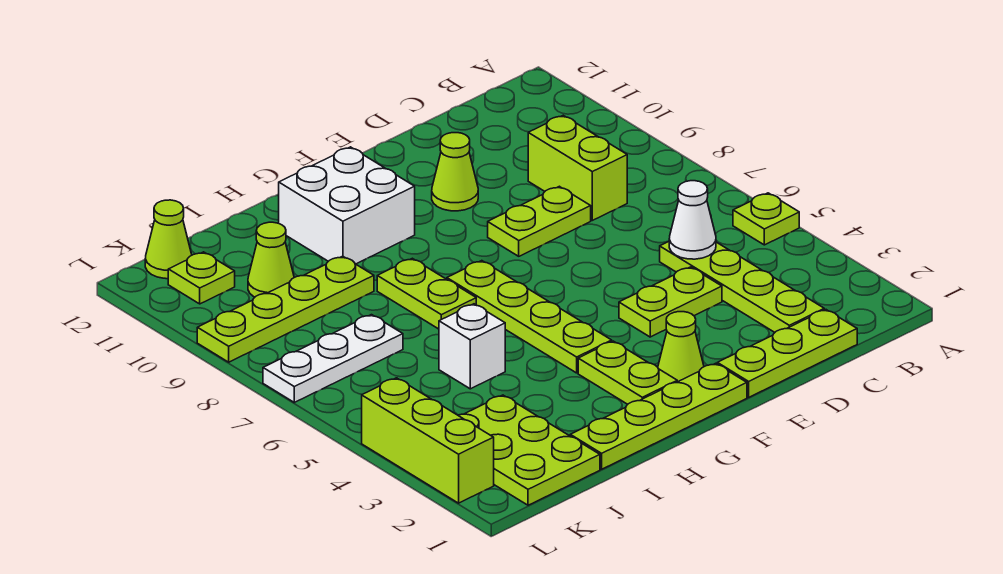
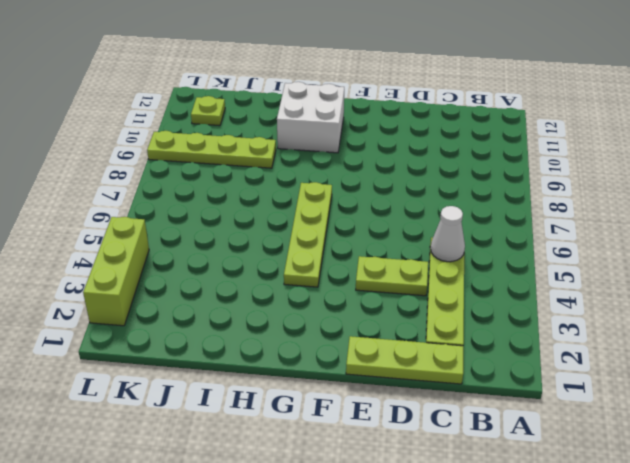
none -> lime 1x1 plate [733,193,799,245]
none -> lime 1x2 brick [528,115,627,220]
none -> lime 1x2 plate [488,186,591,256]

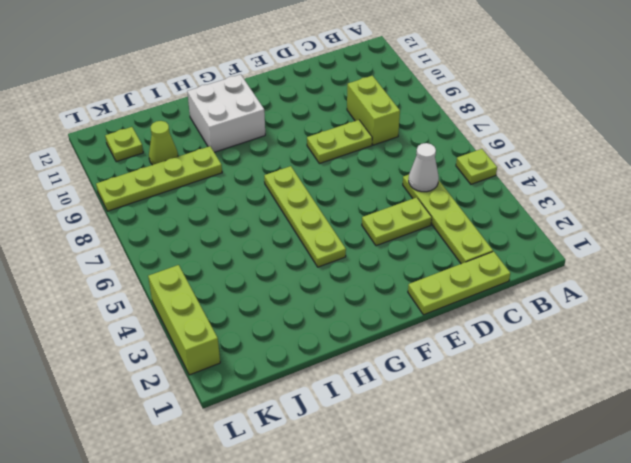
none -> lime 1x1 cone [432,133,478,211]
none -> lime 1x4 plate [570,363,747,469]
none -> lime 1x1 cone [658,312,704,382]

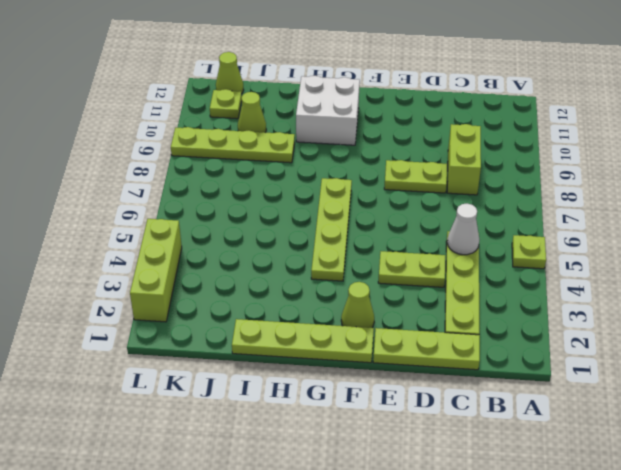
none -> lime 1x1 cone [432,133,478,211]
none -> lime 1x2 plate [578,341,677,404]
none -> lime 1x2 plate [377,258,476,329]

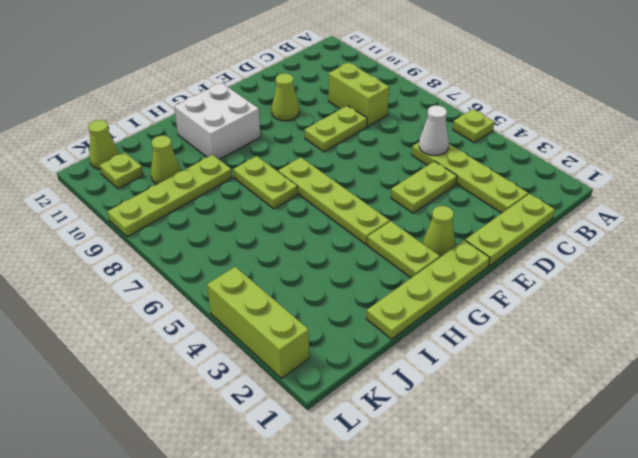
none -> white 1x1 brick [439,304,505,389]
none -> lime 2x3 plate [458,395,600,505]
none -> white 1x3 plate [263,315,403,402]

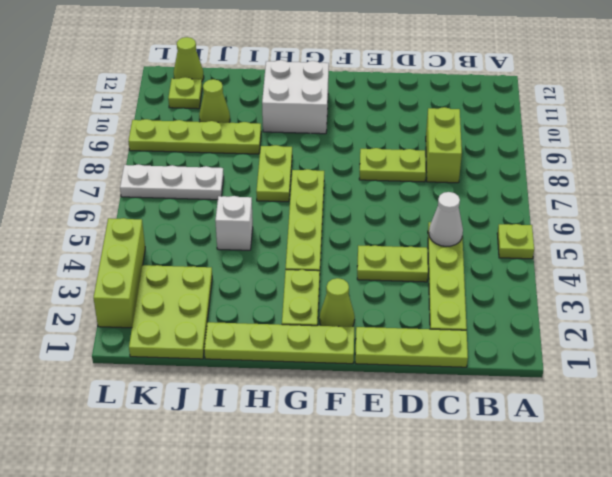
none -> lime 1x1 cone [432,133,478,211]

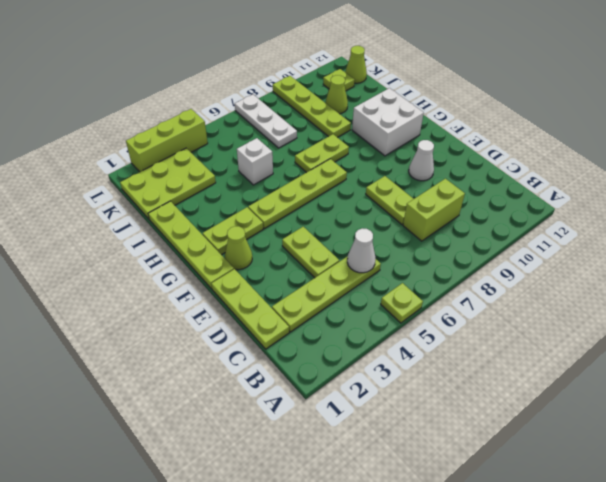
white 1x1 cone [409,140,434,181] -> lime 1x1 cone [432,133,478,211]

